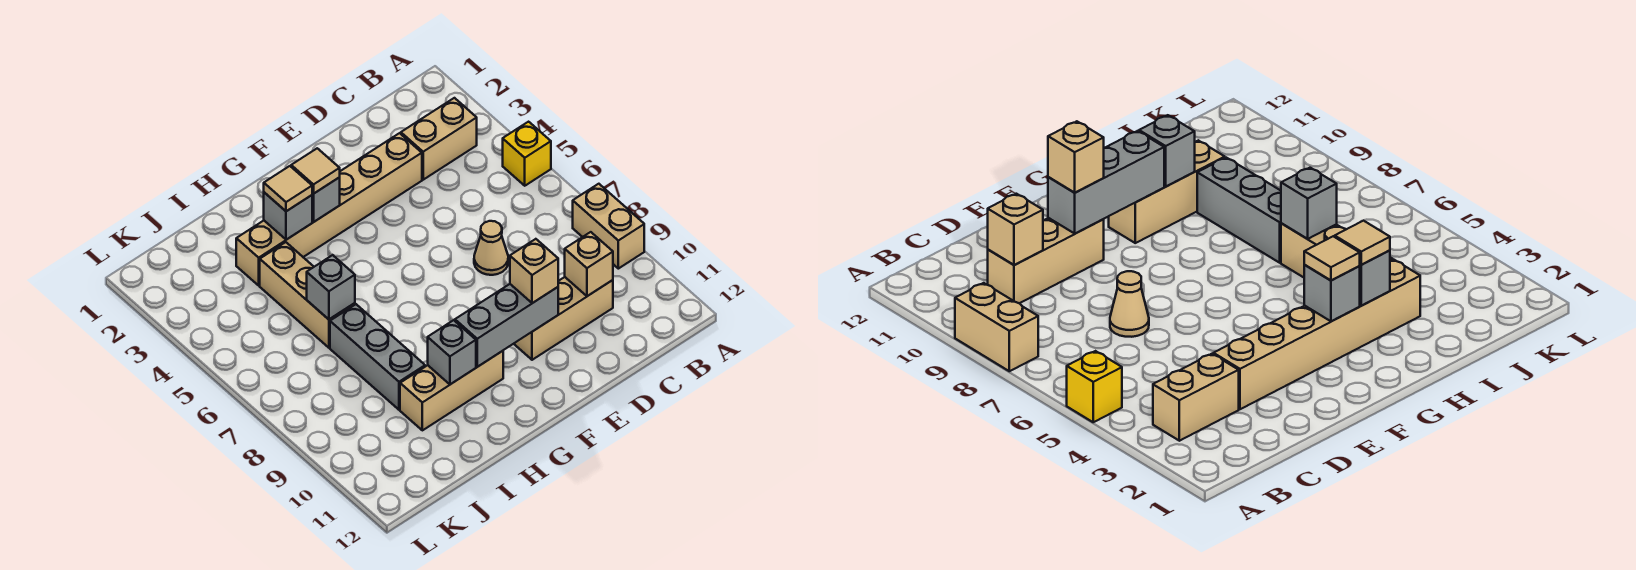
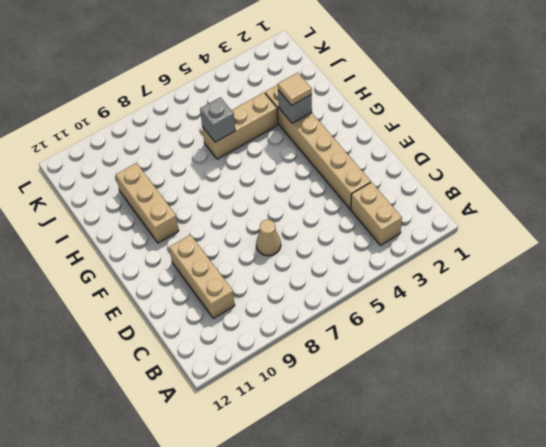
none -> yellow 1x1 brick [503,122,551,186]
none -> tan 1x2 brick [573,184,644,269]
none -> grey 1x3 brick [330,304,425,410]

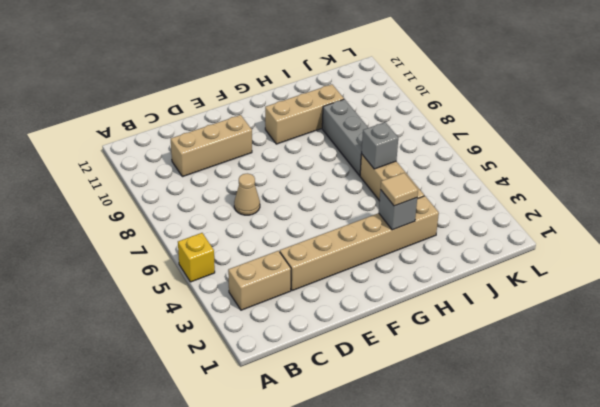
none -> tan 1x2 brick [573,184,644,269]
none -> tan 1x1 brick [565,232,613,296]
none -> grey 1x3 brick [455,284,558,367]

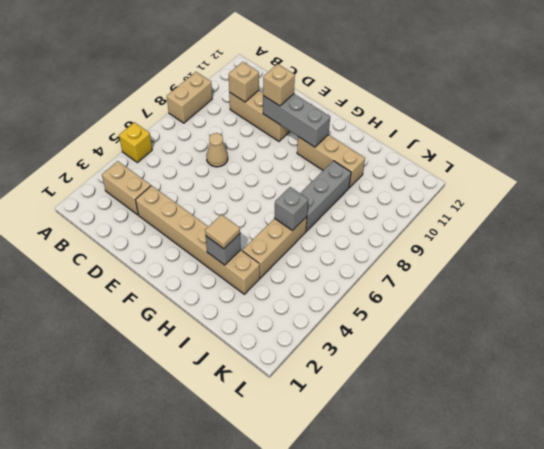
none -> grey 1x1 brick [312,178,340,222]
none -> grey 1x1 brick [428,320,476,384]
none -> tan 1x1 tile [291,148,340,194]

